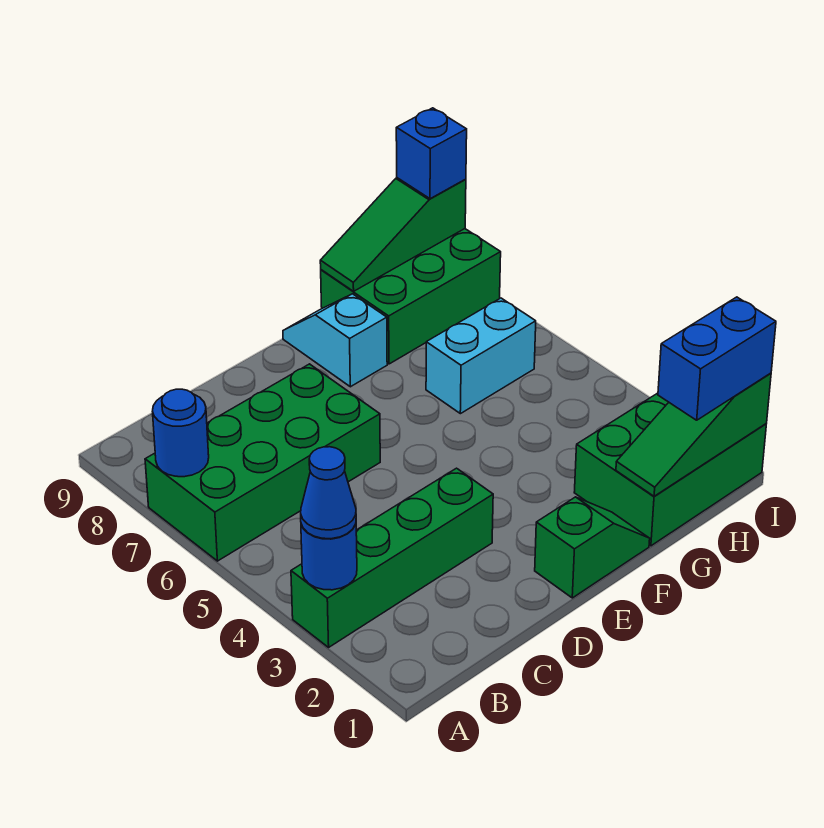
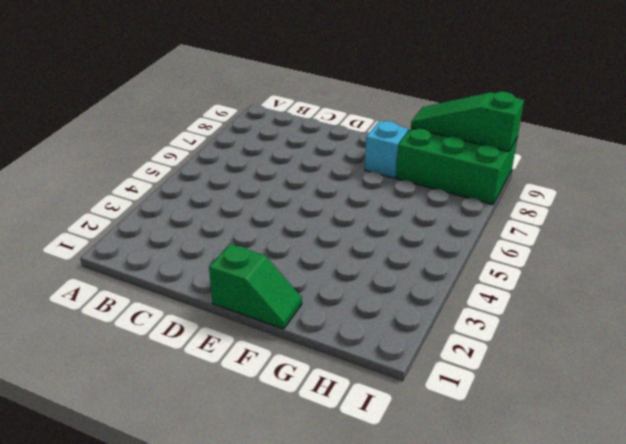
none -> green 1x4 brick [291,468,493,647]
none -> green 2x4 brick [145,364,380,561]
none -> green 2x3 brick [574,393,766,546]

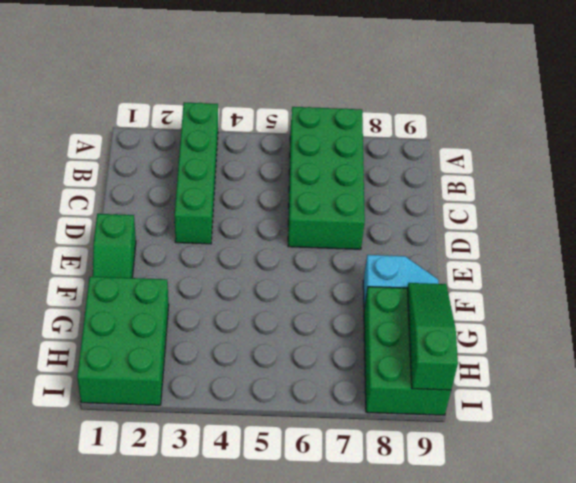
none -> cyan 1x2 brick [426,298,536,414]
none -> blue 1x1 round brick [301,524,357,590]
none -> blue 1x1 round brick [152,389,209,477]

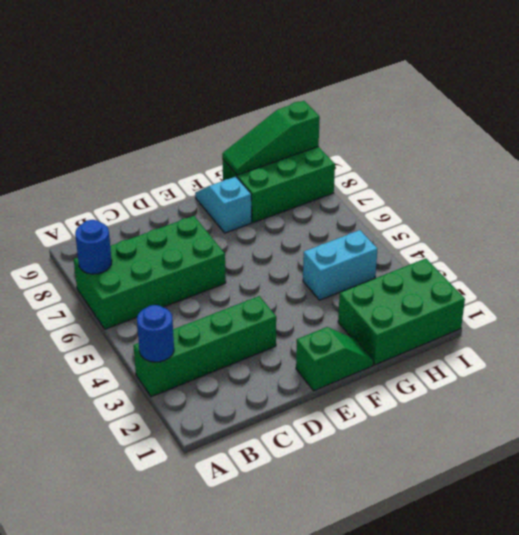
cyan 1x2 brick [303,230,377,300] -> cyan 1x2 brick moved to [426,298,536,414]
none -> green 1x3 slope [616,373,771,496]
none -> blue 1x1 cone [301,447,356,539]
none -> blue 1x2 brick [658,297,776,420]

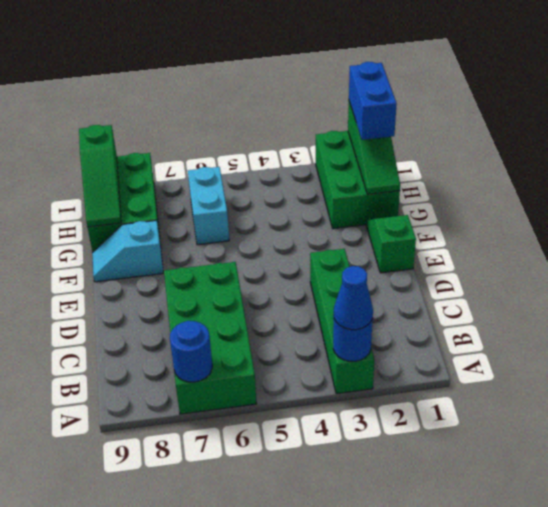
none -> blue 1x1 brick [396,108,467,199]

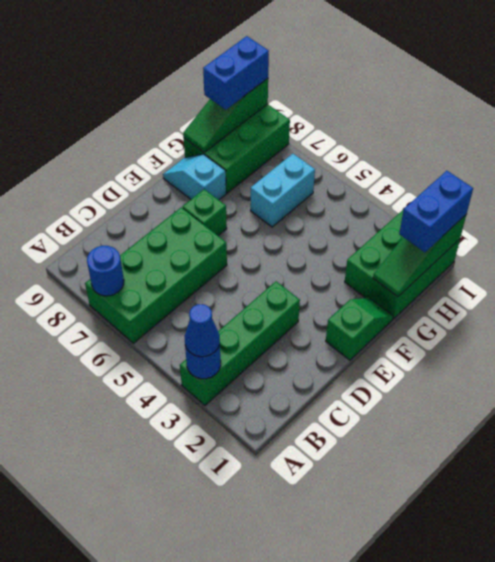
green 1x1 brick [183,189,227,236] -> none
blue 1x2 brick [203,36,269,110] -> blue 1x1 brick [396,108,467,199]

